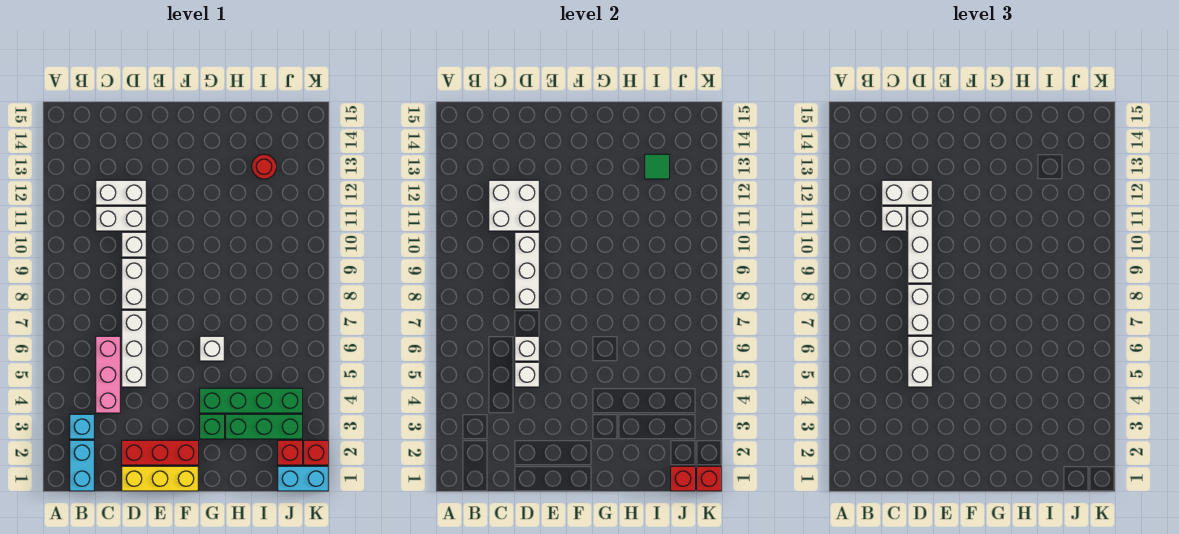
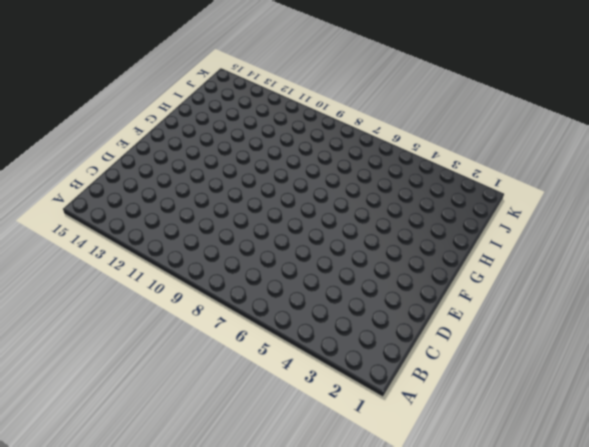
none -> cyan 1x2 brick [70,440,94,491]
none -> cyan 1x1 brick [70,414,94,439]
none -> pink 1x3 brick [96,336,120,413]
none -> white 1x2 brick [96,206,146,231]

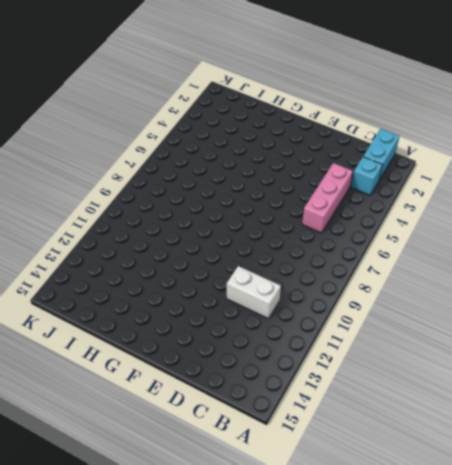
none -> white 1x2 brick [96,180,146,205]
none -> yellow 1x3 brick [122,466,198,491]
none -> red 1x3 brick [122,440,198,465]
none -> white 1x3 brick [122,310,146,387]

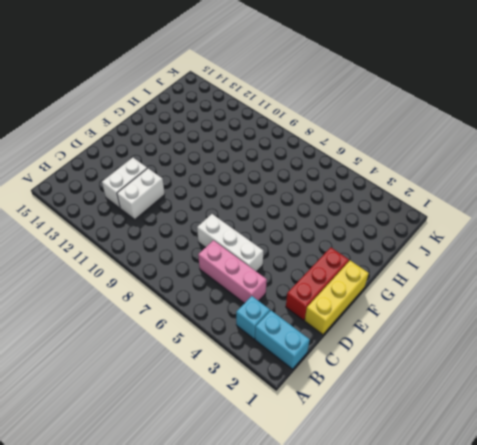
none -> white 1x2 brick [122,258,146,309]
none -> white 1x1 brick [122,232,146,257]
none -> green 1x1 brick [200,414,224,439]
none -> green 1x4 brick [200,388,302,413]

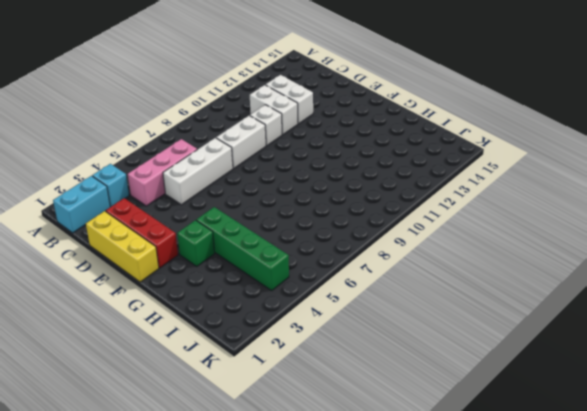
none -> white 1x1 brick [200,336,224,361]
none -> green 1x3 brick [226,414,302,439]
none -> red 1x1 round brick [252,154,276,179]
none -> cyan 1x2 brick [278,466,328,491]

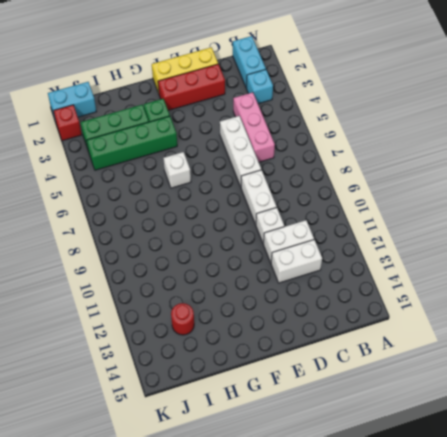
none -> red 1x1 brick [278,440,302,465]
none -> white 2x2 brick [489,180,539,231]
none -> white 1x1 brick [515,362,539,387]
none -> white 1x1 brick [515,336,539,361]

